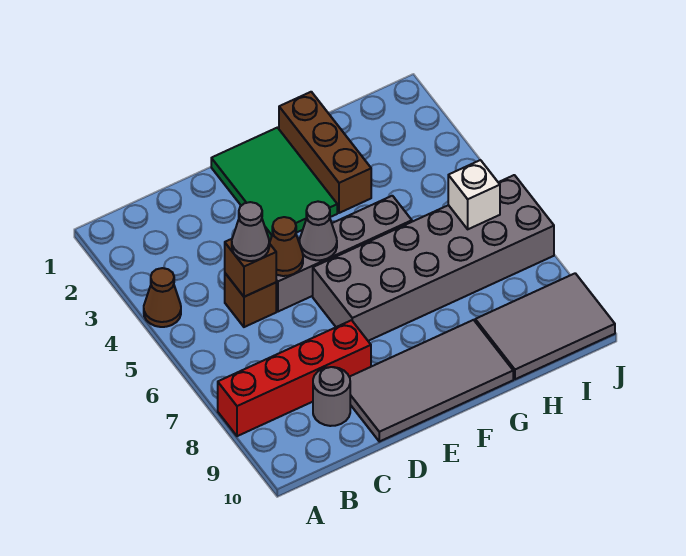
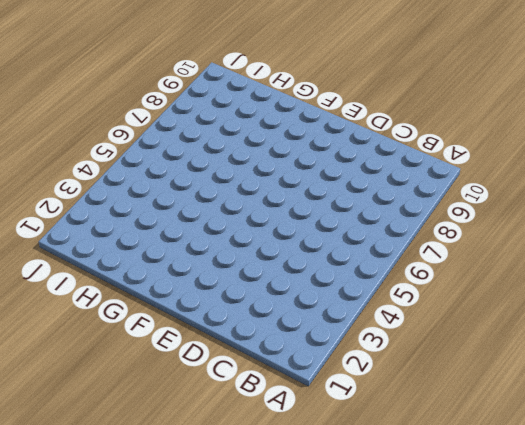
none -> brown 1x1 cone [144,268,181,327]
none -> red 1x4 brick [218,320,371,436]
none -> brown 1x1 brick [225,273,276,327]

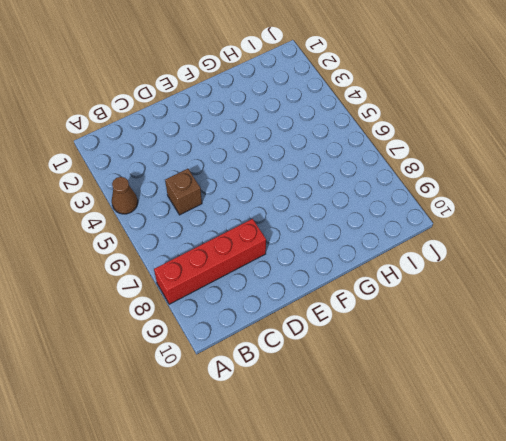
none -> grey 1x1 round brick [313,367,350,426]
none -> grey 1x4 brick [276,196,412,312]
none -> grey 2x4 tile [350,320,513,442]

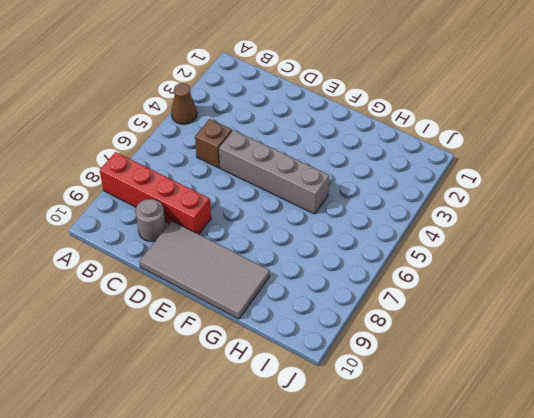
none -> green 2x3 tile [211,128,337,242]
none -> grey 2x6 brick [313,175,554,341]
none -> brown 1x3 brick [279,92,371,213]

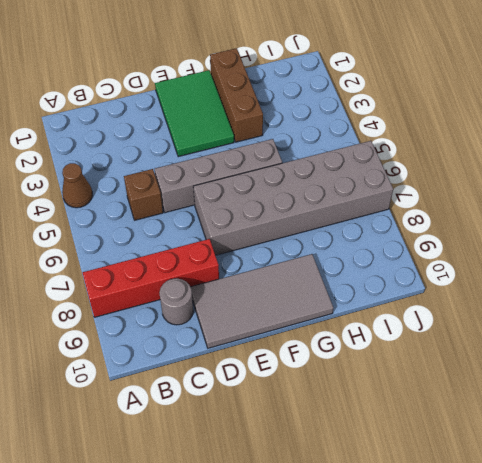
none -> grey 2x3 tile [475,273,615,379]
none -> brown 1x1 brick [225,239,276,297]
none -> brown 1x1 cone [270,217,303,276]

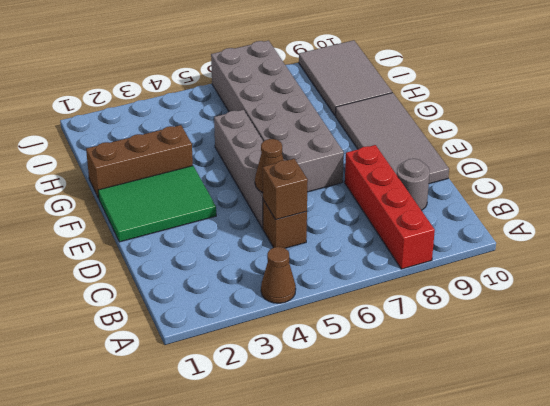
none -> grey 1x1 cone [300,202,337,260]
none -> white 1x1 brick [448,160,500,229]
none -> grey 1x1 cone [232,202,269,261]

